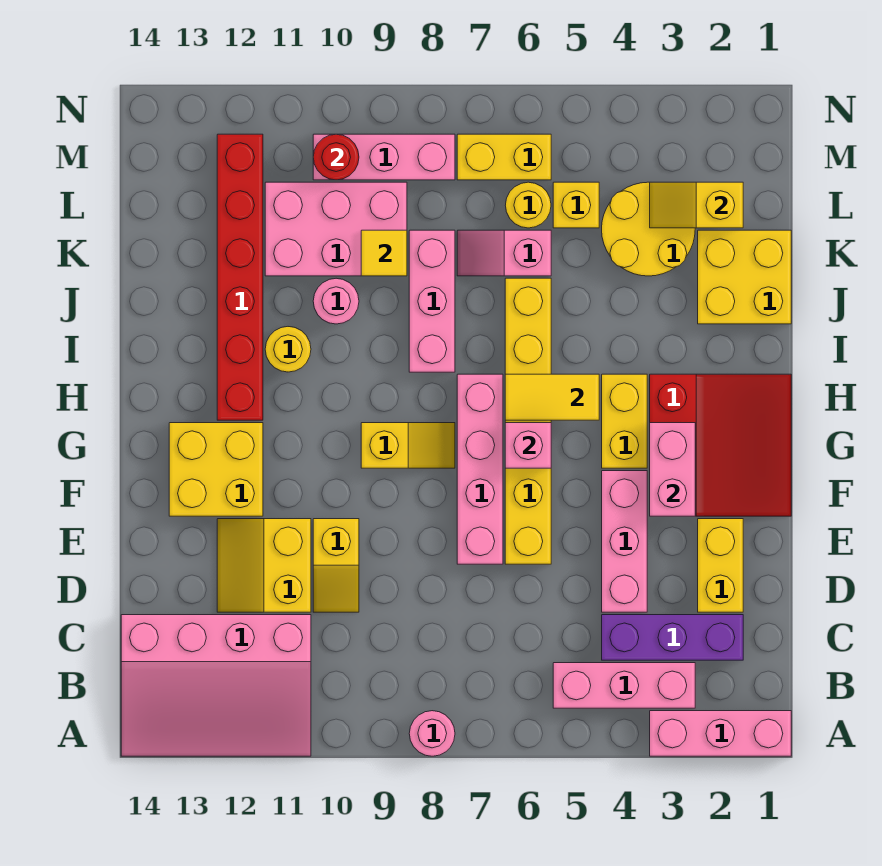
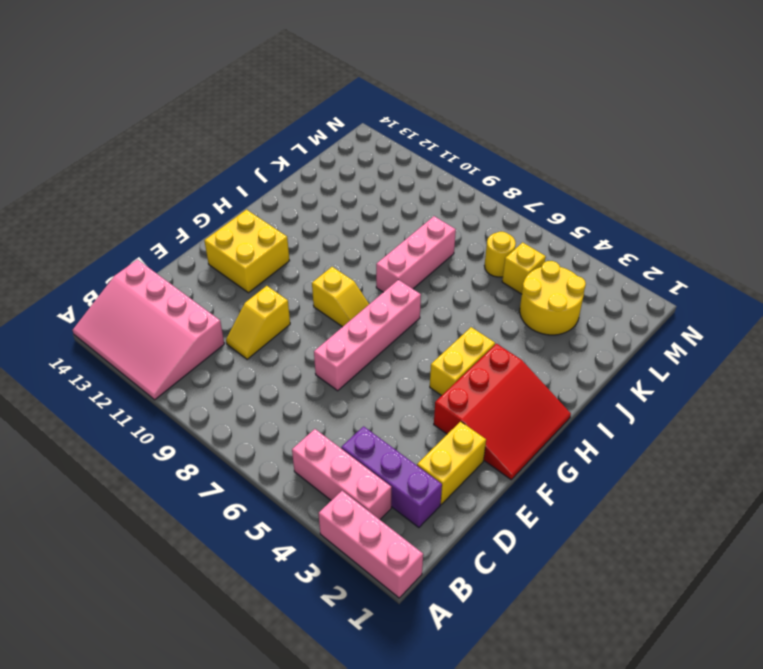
none -> pink 1x1 round brick [409,711,455,756]
none -> pink 1x3 brick [602,471,647,612]
none -> yellow 2x2 slope [217,519,311,612]
none -> yellow 1x6 brick [505,278,551,564]

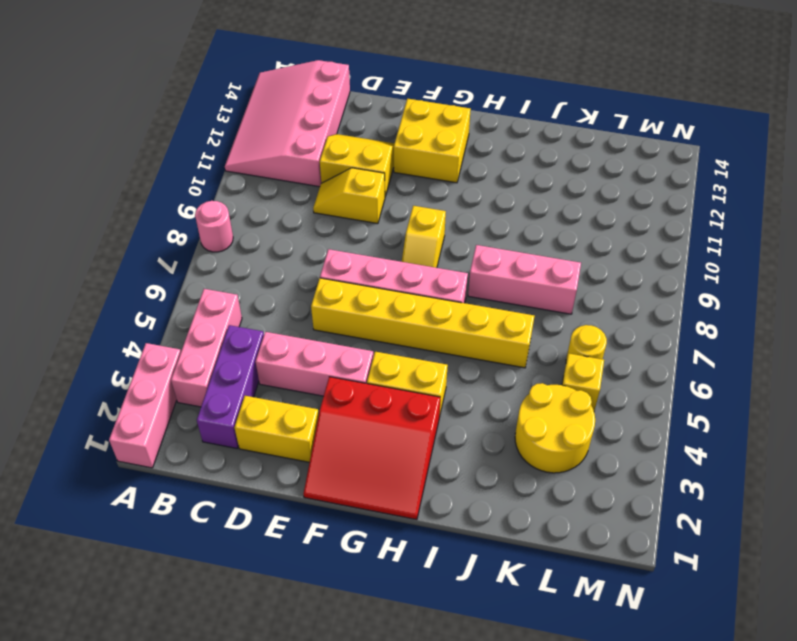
none -> red 1x6 brick [217,134,263,420]
none -> yellow 1x1 round brick [265,327,311,372]
none -> yellow 2x2 brick [698,230,791,324]
none -> pink 1x1 round brick [313,278,359,324]

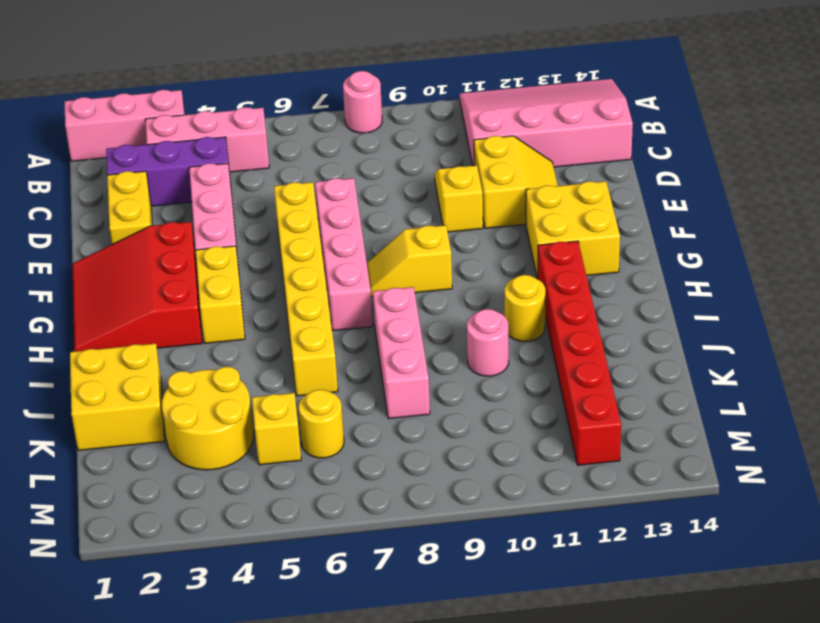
none -> pink 1x2 slope [457,230,551,276]
none -> pink 2x3 brick [265,182,407,276]
none -> yellow 1x2 brick [457,134,551,180]
none -> pink 1x3 brick [313,134,455,180]

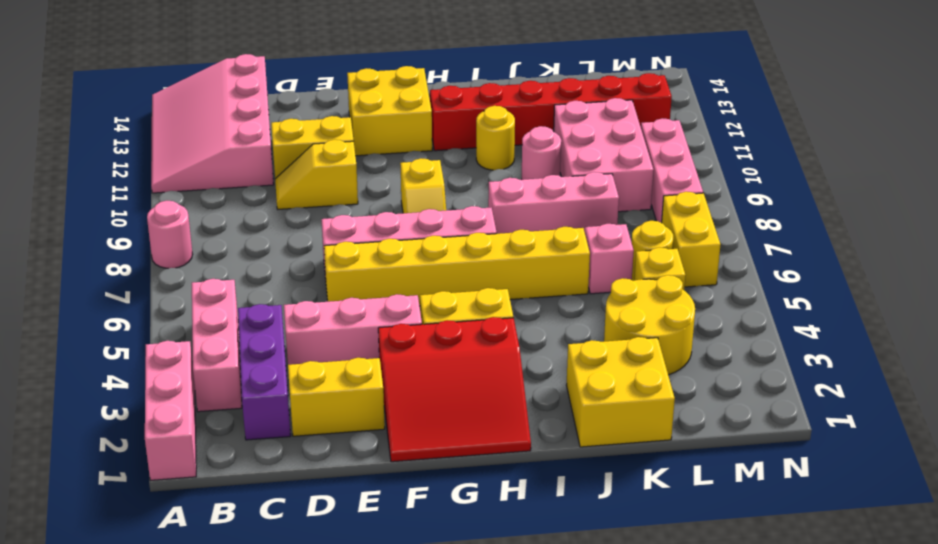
none -> pink 1x2 brick [650,423,695,516]
none -> pink 1x1 brick [505,423,551,468]
none -> yellow 1x2 tile [505,374,599,420]
none -> yellow 1x1 tile [361,230,407,276]

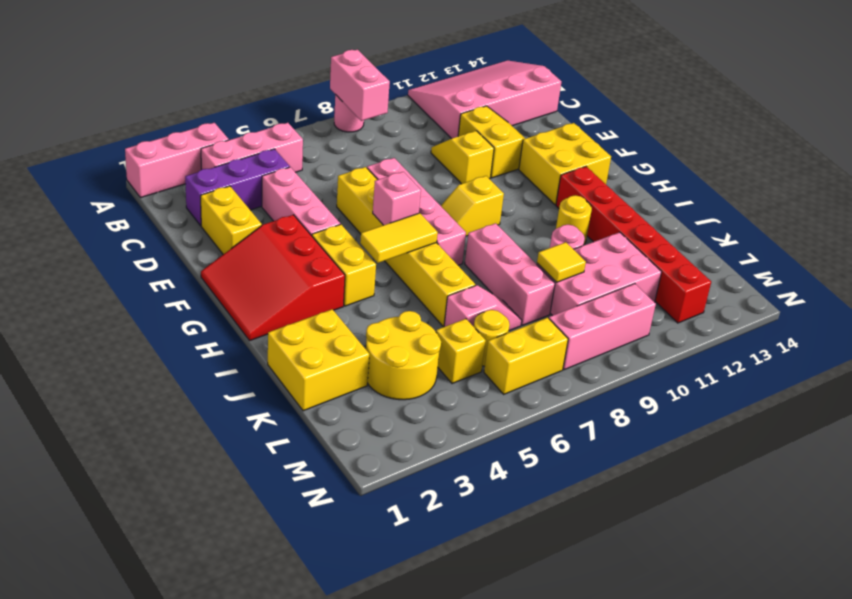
pink 1x2 brick [330,50,390,121] -> pink 1x2 brick moved to [650,423,695,516]
none -> yellow 1x2 slope [650,182,743,228]
none -> red 1x1 round brick [313,134,359,180]

